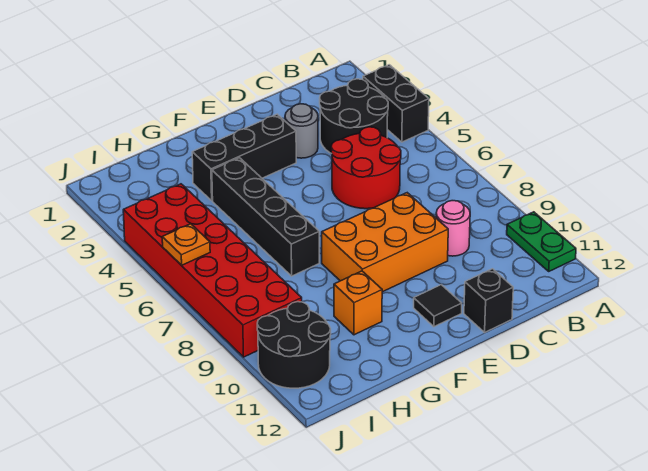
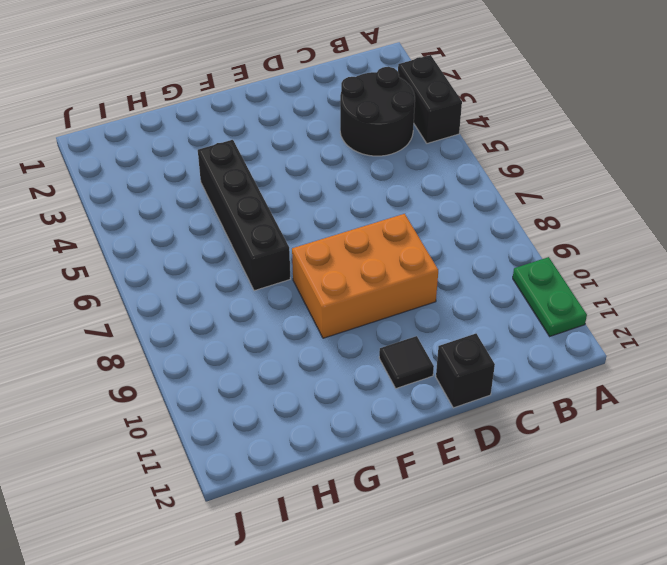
none -> red 2x2 round brick [331,127,401,209]
none -> pink 1x1 round brick [436,201,470,256]
none -> grey 1x1 round brick [285,104,318,158]

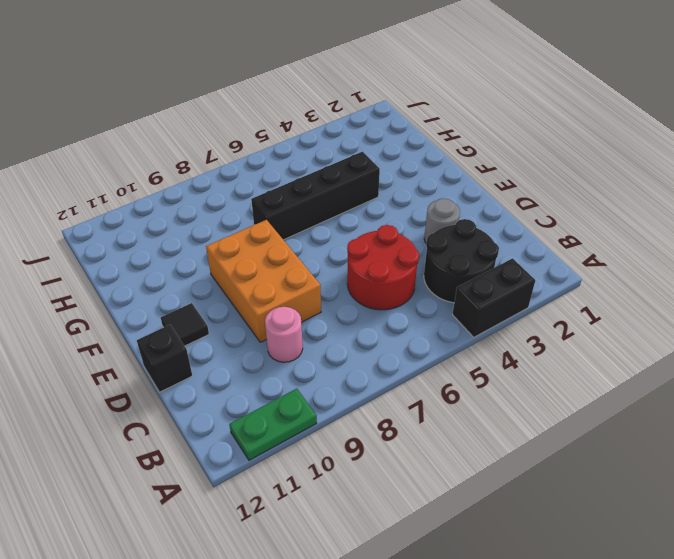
none -> black 1x3 brick [192,114,296,201]
none -> orange 1x1 brick [334,271,382,335]
none -> red 2x6 brick [123,184,302,357]

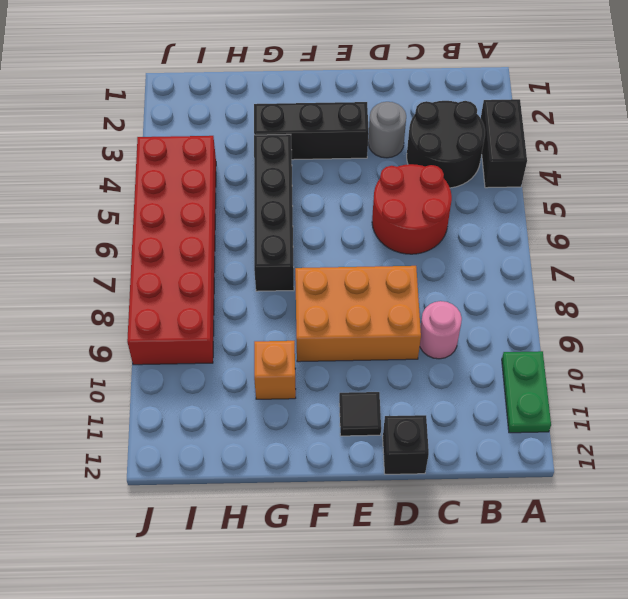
none -> black 2x2 round brick [257,302,331,388]
none -> orange 1x1 plate [162,224,210,265]

